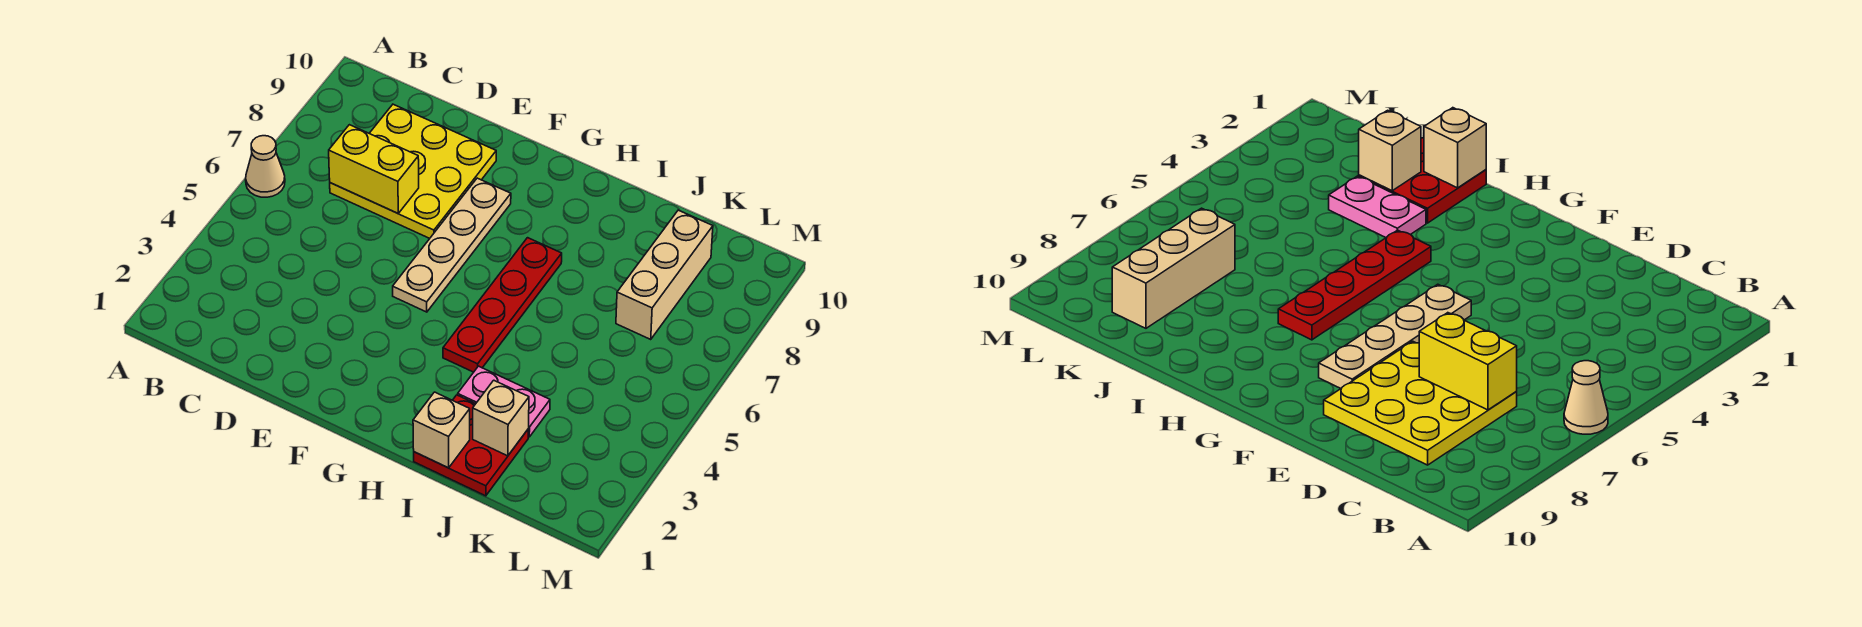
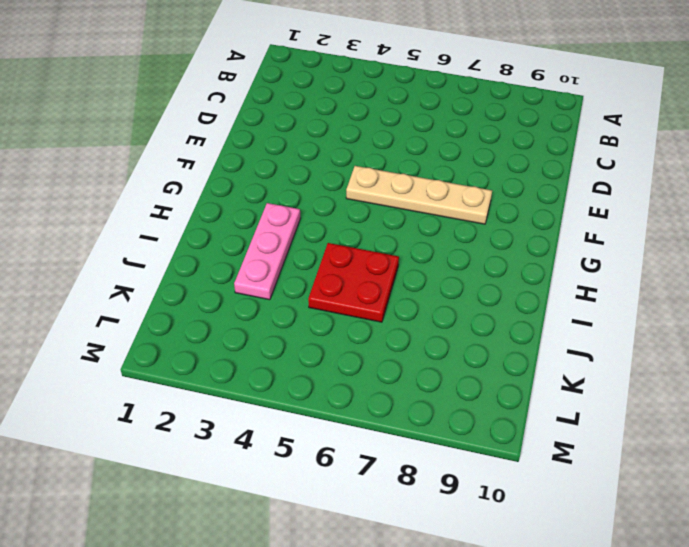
pink 1x3 plate [234,203,300,300] -> pink 1x2 plate [458,366,550,437]
red 2x2 plate [308,243,399,322] -> red 2x2 plate moved to [414,395,529,496]
none -> tan 1x1 cone [246,136,285,197]
none -> yellow 3x3 plate [330,104,496,238]

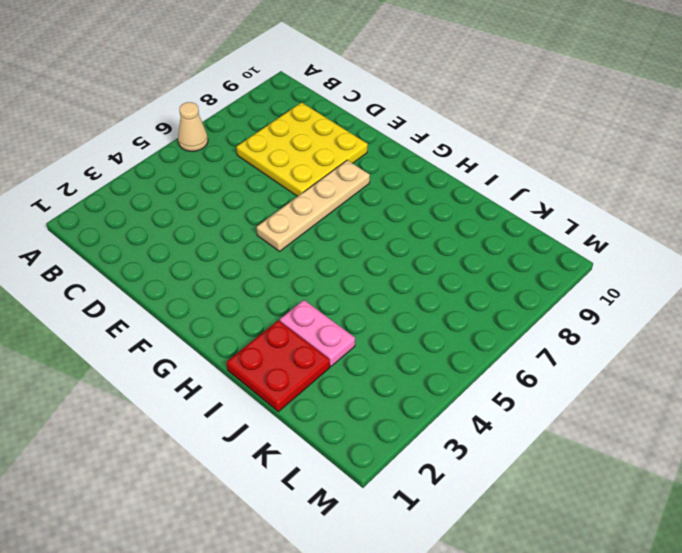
none -> red 1x4 plate [443,238,562,372]
none -> tan 1x3 brick [616,210,713,339]

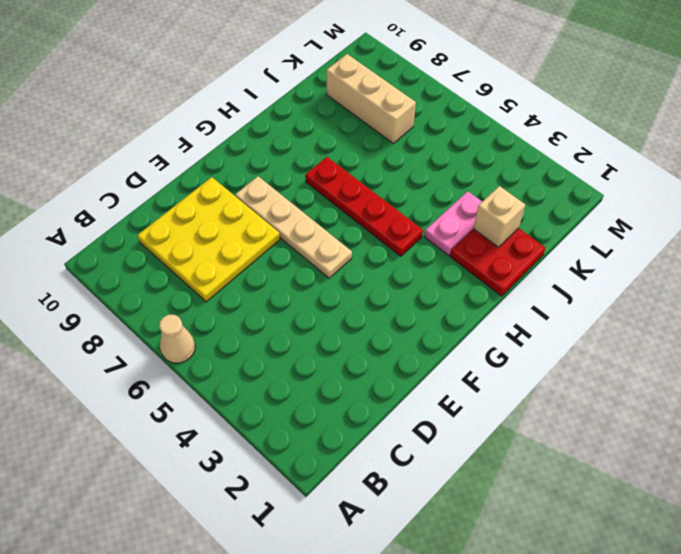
none -> yellow 1x2 brick [329,125,419,213]
none -> tan 1x1 brick [413,392,470,468]

